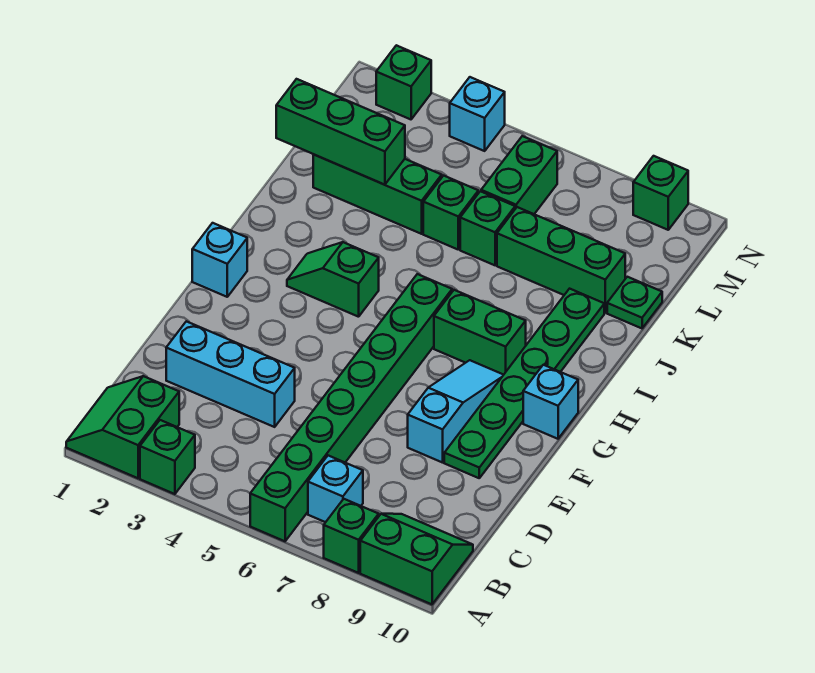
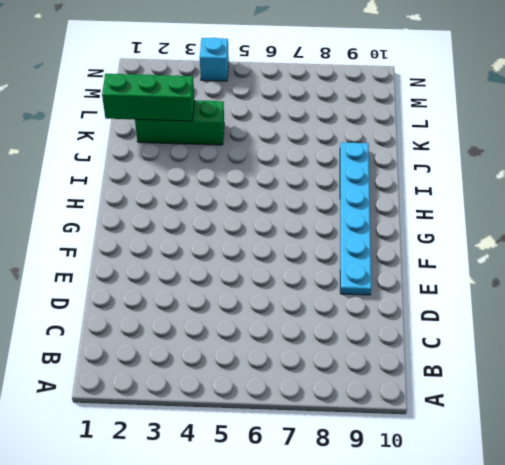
cyan 1x6 plate [340,142,371,295] -> green 1x6 plate [444,289,604,478]
none -> green 2x2 slope [66,376,179,478]
none -> green 1x1 brick [140,420,195,494]
none -> green 1x8 brick [250,274,452,541]

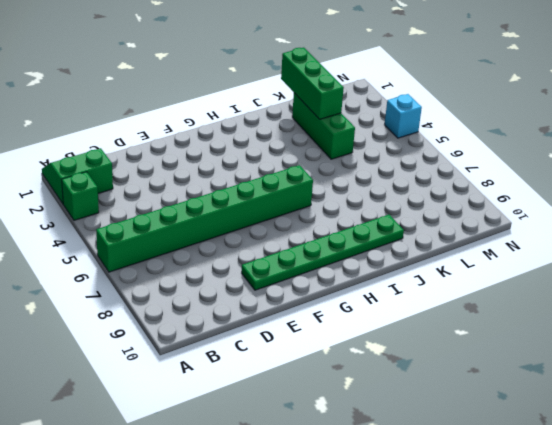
none -> green 1x1 brick [324,499,379,573]
none -> green 2x2 slope [360,514,473,604]
none -> cyan 1x1 brick [308,456,363,522]

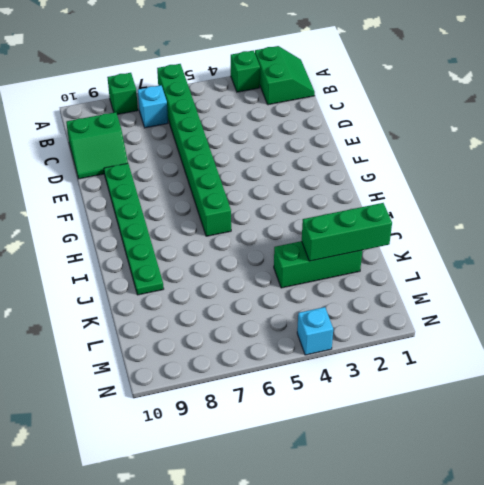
green 2x2 slope [66,112,128,179] -> green 2x2 slope moved to [360,514,473,604]
none -> cyan 1x3 brick [166,321,295,427]
none -> cyan 1x3 slope [408,360,503,463]
none -> cyan 1x1 brick [192,223,247,297]

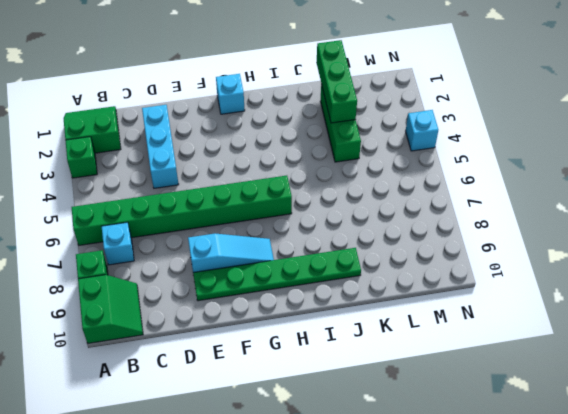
none -> cyan 1x1 brick [523,365,578,439]
none -> green 1x2 slope [287,242,379,317]
none -> green 1x2 brick [434,290,526,375]

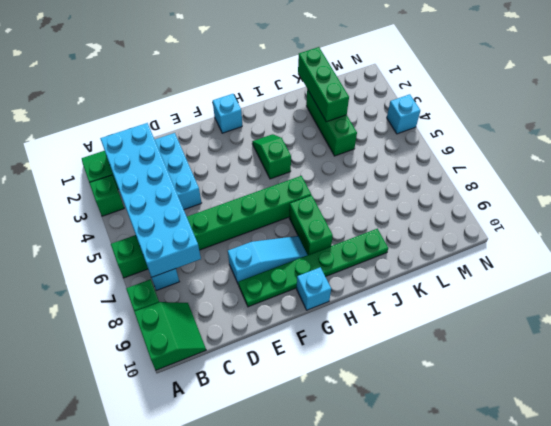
cyan 2x6 brick [100,123,201,277] -> none
none -> green 1x1 brick [423,176,478,249]
none -> green 1x1 brick [460,191,515,265]
none -> green 1x3 brick [497,207,625,313]

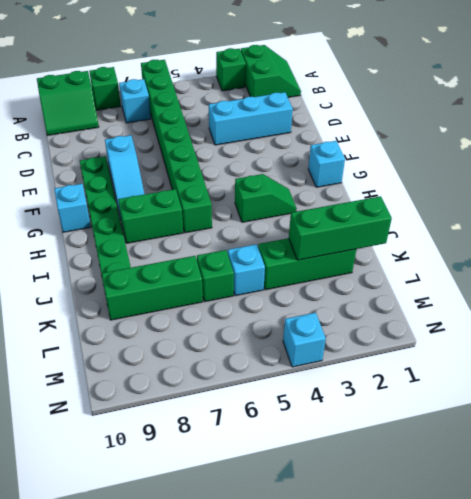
cyan 1x1 brick [228,244,265,296] -> green 1x1 brick [423,176,478,249]
none -> green 1x1 plate [607,277,662,328]
none -> green 1x2 brick [481,136,557,214]
none -> green 1x1 brick [376,45,431,119]

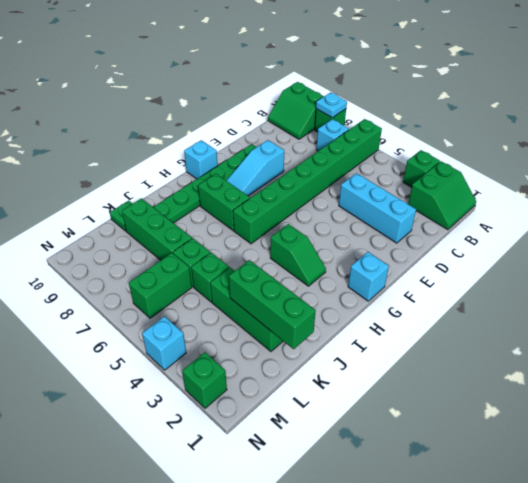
cyan 1x1 plate [316,92,347,118] -> none
none -> green 1x1 brick [633,156,688,230]

